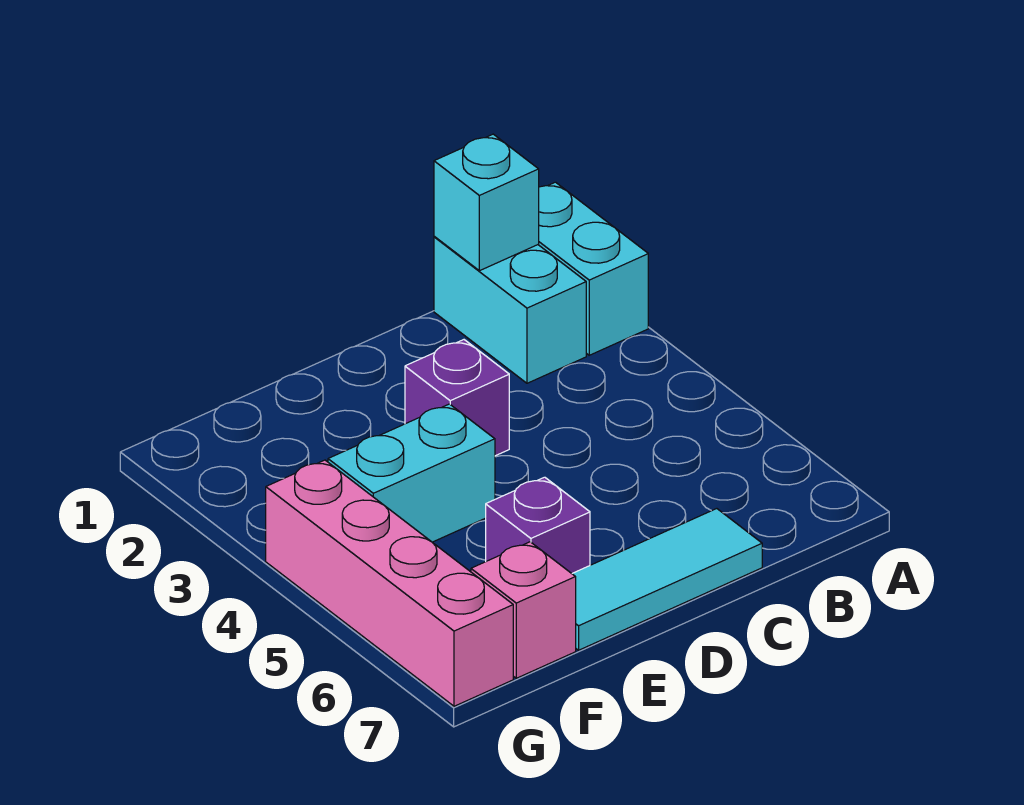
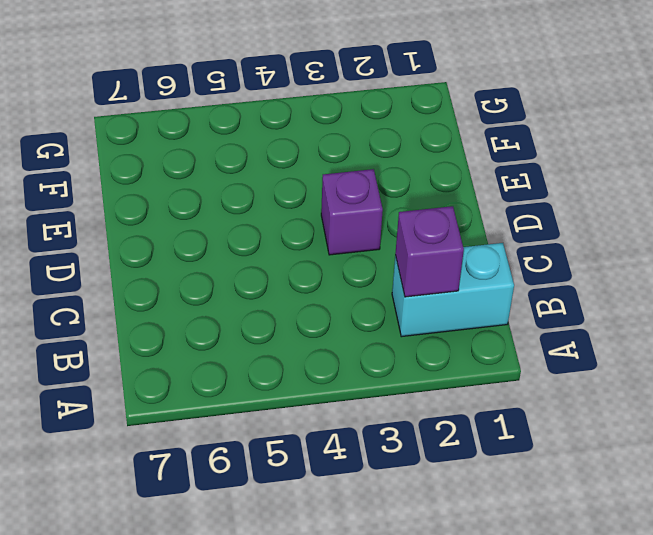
purple 1x1 brick [395,206,464,297] -> purple 1x1 brick moved to [486,477,590,573]
none -> cyan 1x2 brick [538,182,648,355]
none -> cyan 1x3 tile [572,509,762,650]

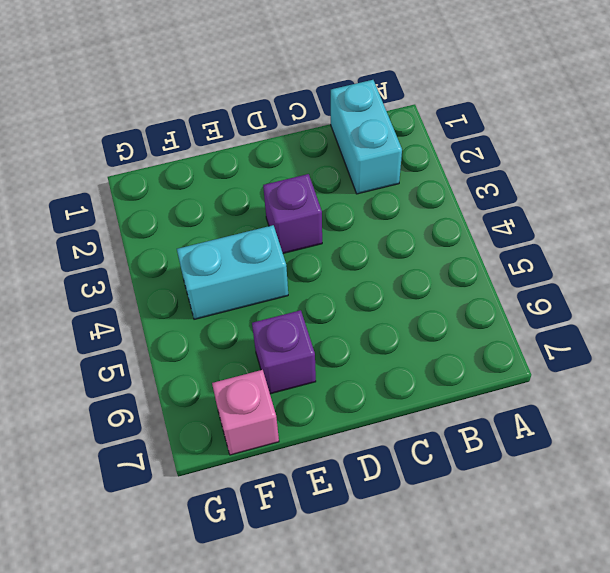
none -> cyan 1x2 brick [538,182,648,355]
none -> cyan 1x3 tile [572,509,762,650]

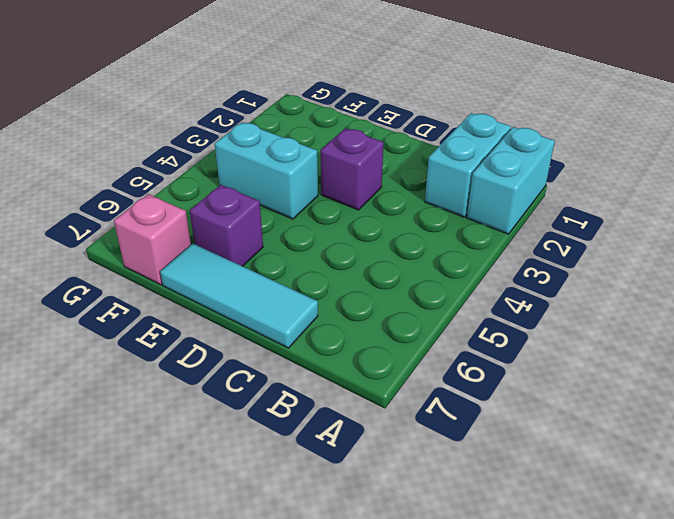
none -> pink 1x4 brick [266,460,513,706]
none -> cyan 1x1 brick [434,134,539,271]

